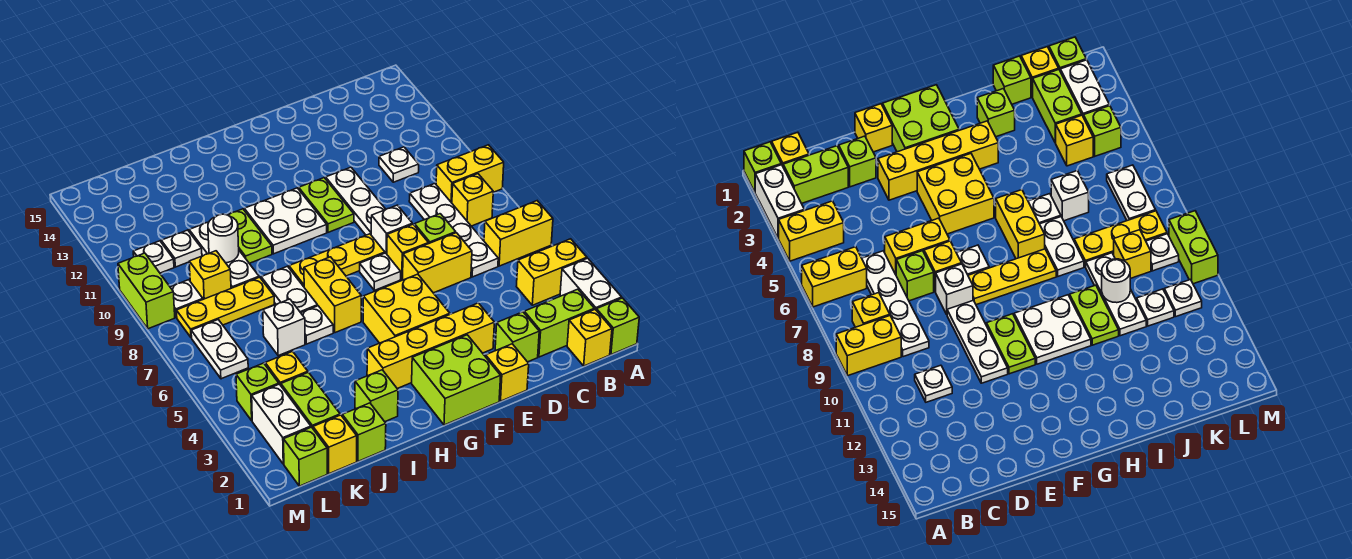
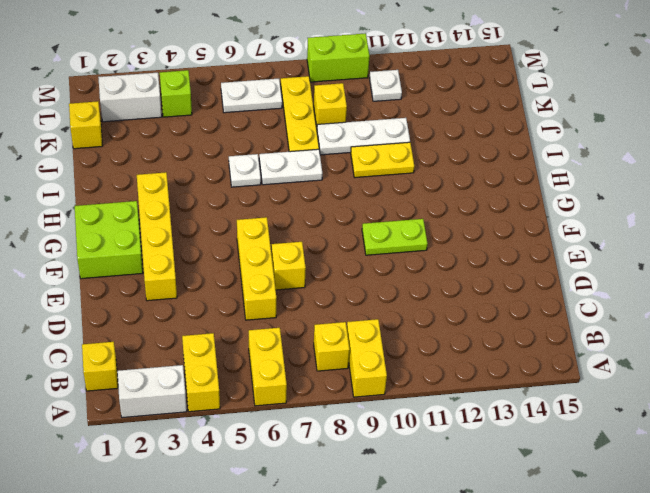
yellow 1x3 brick [237,217,276,320] -> yellow 1x2 brick [403,233,472,293]
yellow 1x2 plate [351,142,414,178] -> lime 1x2 plate [228,209,272,263]
none -> lime 1x1 brick [596,298,639,355]
none -> lime 1x2 brick [524,289,594,357]
none -> white 1x4 plate [409,184,498,277]
none -> white 1x1 plate [379,147,419,182]

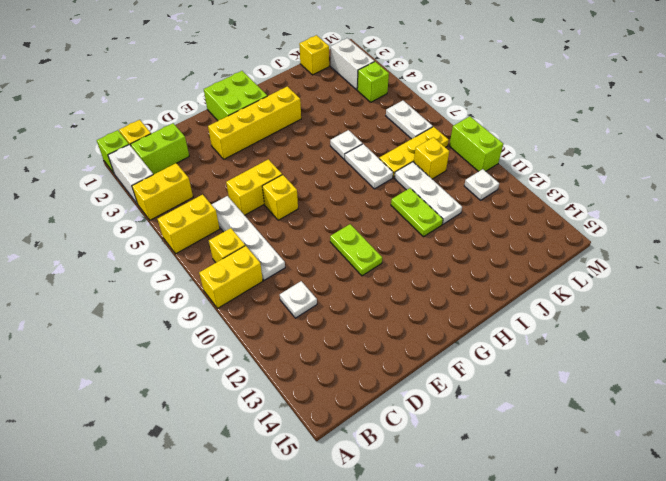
none -> lime 1x1 brick [495,312,539,362]
none -> lime 1x1 brick [415,214,456,244]
none -> yellow 1x1 brick [486,344,529,401]
none -> white 1x1 brick [371,205,412,254]

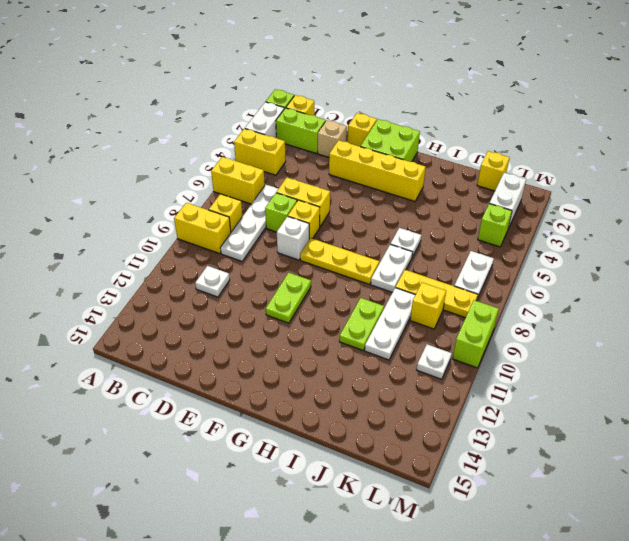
tan 1x1 brick [317,120,347,157] -> lime 1x1 brick [495,312,539,362]
none -> white 1x3 plate [326,167,386,235]
none -> yellow 2x2 brick [363,274,450,343]
none -> white 1x1 plate [360,253,401,290]
none -> white 2x2 plate [244,188,327,254]

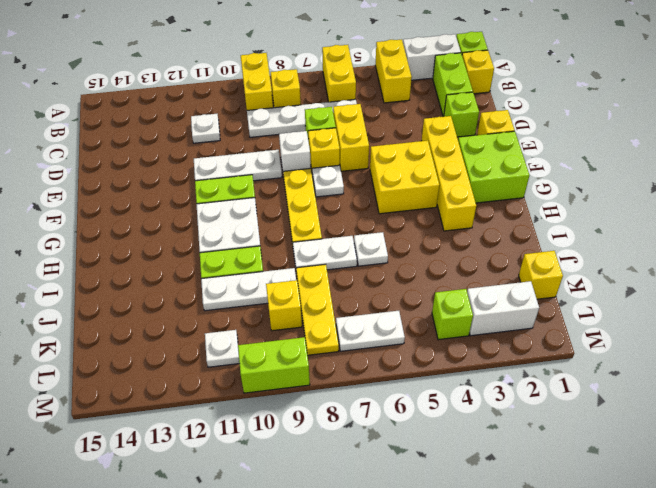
none -> yellow 1x2 brick [304,257,361,333]
none -> lime 1x1 brick [355,370,398,422]
none -> lime 1x1 brick [342,403,386,461]
none -> white 1x1 brick [263,299,305,356]

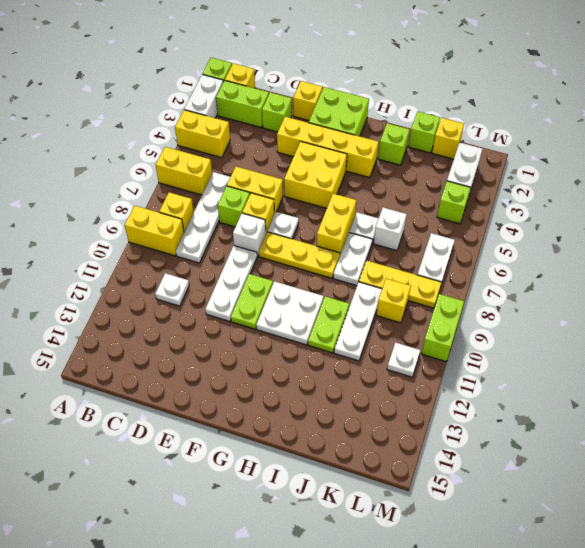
none -> lime 1x2 brick [281,372,340,428]
none -> yellow 1x1 brick [265,352,308,385]
none -> white 1x1 plate [161,230,202,267]
none -> lime 1x1 brick [284,427,327,486]

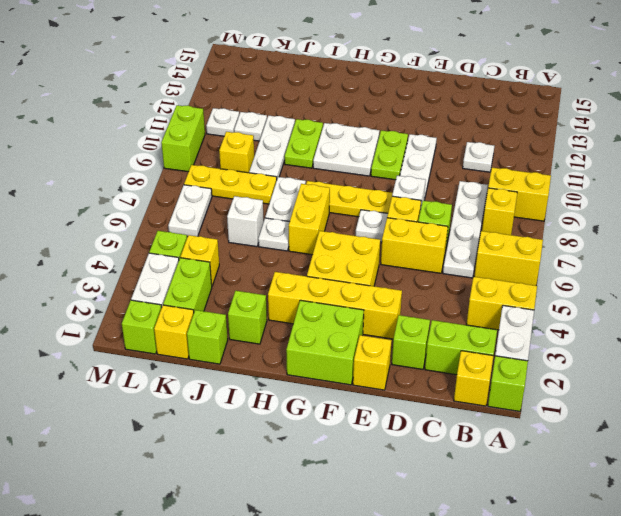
none -> white 1x1 plate [170,280,203,317]
none -> white 1x1 round brick [208,214,239,263]

